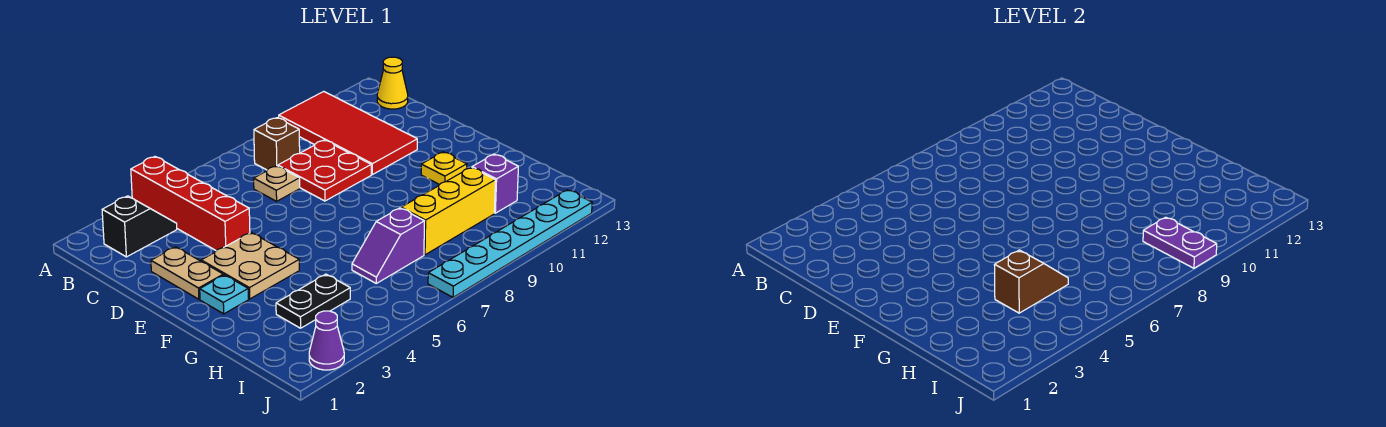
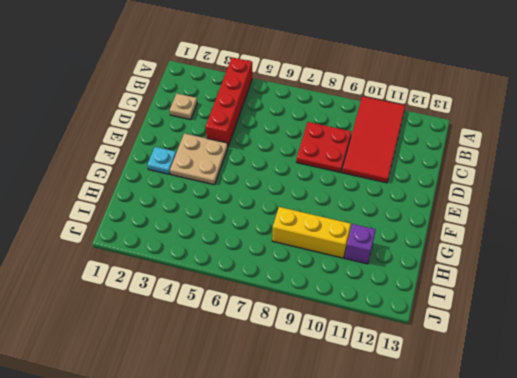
tan 1x1 plate [170,94,197,120] -> tan 1x1 plate moved to [254,166,300,201]
none -> black 1x2 slope [102,196,177,257]
none -> brown 1x1 brick [254,118,300,170]
none -> yellow 1x1 cone [377,57,408,109]

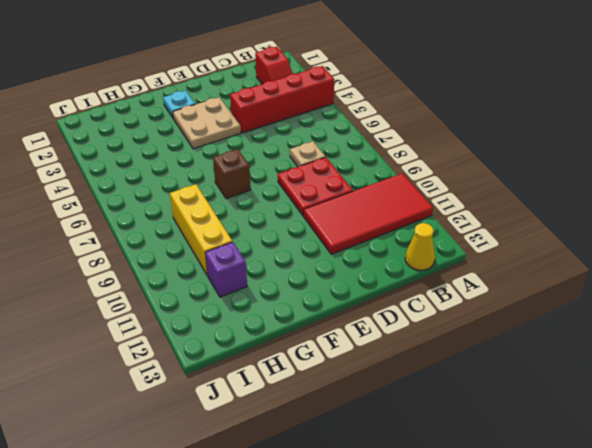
red 1x2 slope [255,47,293,84] -> black 1x2 slope [102,196,177,257]
brown 1x1 brick [213,149,251,199] -> brown 1x1 brick moved to [254,118,300,170]
none -> tan 1x2 plate [151,247,223,299]
none -> yellow 1x1 plate [421,152,467,185]
none -> black 1x2 plate [276,274,350,328]

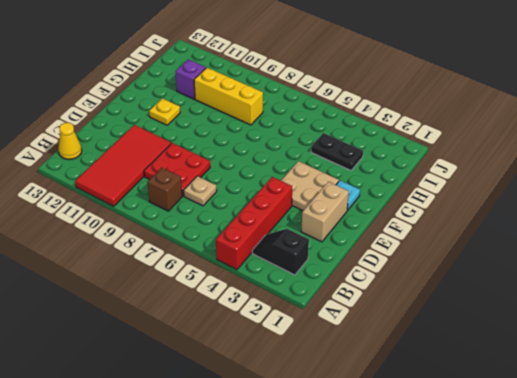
tan 1x2 brick [301,182,349,242] -> tan 1x2 plate [151,247,223,299]
none -> purple 1x2 slope [352,208,424,283]
none -> purple 1x1 cone [309,311,344,370]
none -> cyan 1x6 plate [428,190,592,297]

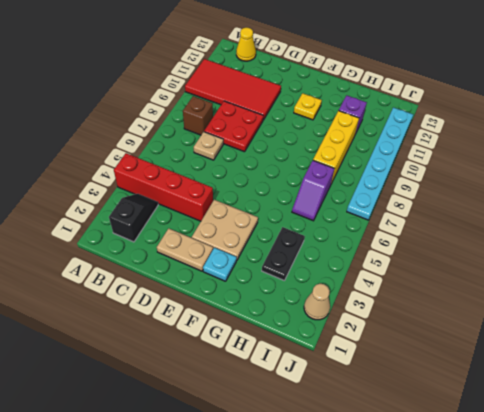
tan 1x1 cone [304,284,330,320] -> purple 1x1 cone [309,311,344,370]
none -> brown 1x2 slope [994,250,1068,313]
none -> purple 1x2 plate [1143,217,1217,268]

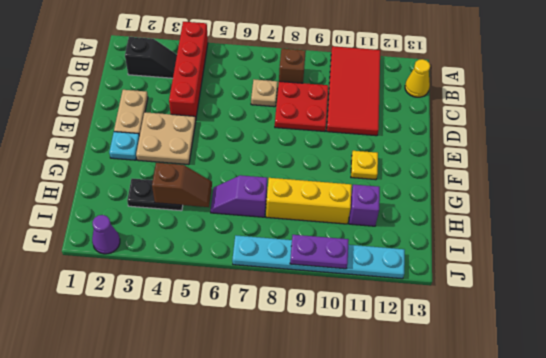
purple 1x2 plate [290,235,349,269] -> purple 1x2 plate turned to [1143,217,1217,268]

